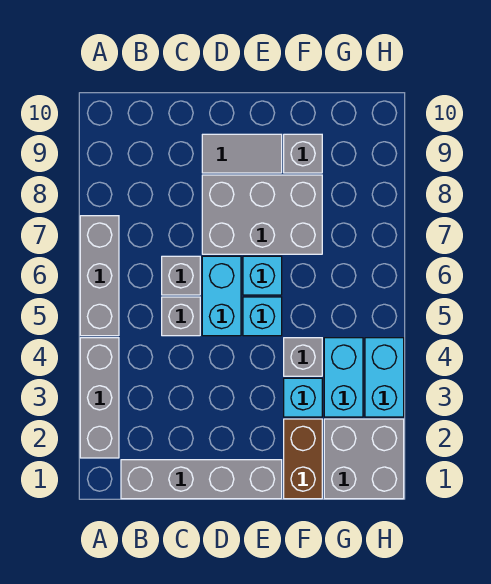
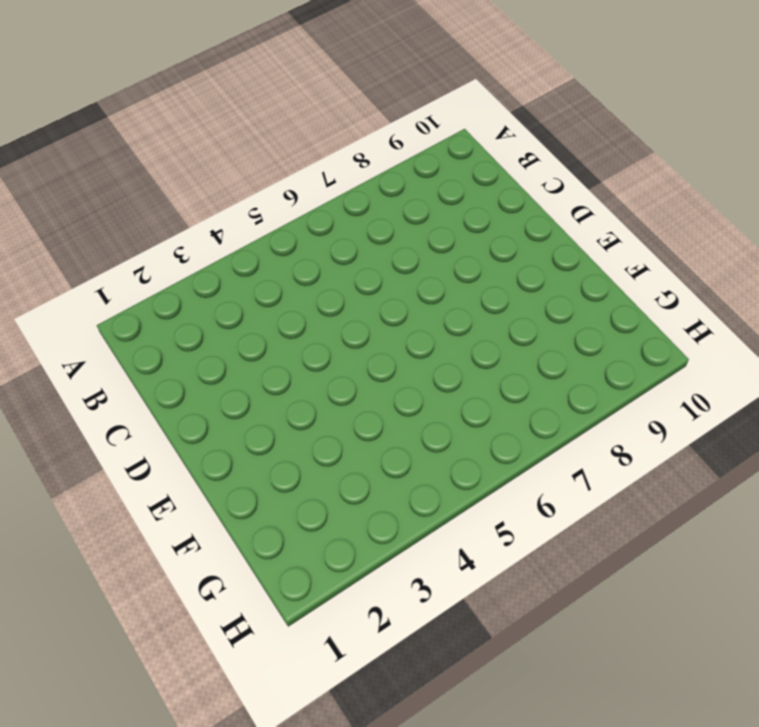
none -> grey 1x3 brick [80,338,119,458]
none -> grey 1x3 brick [80,216,119,336]
none -> grey 1x4 brick [121,460,282,499]

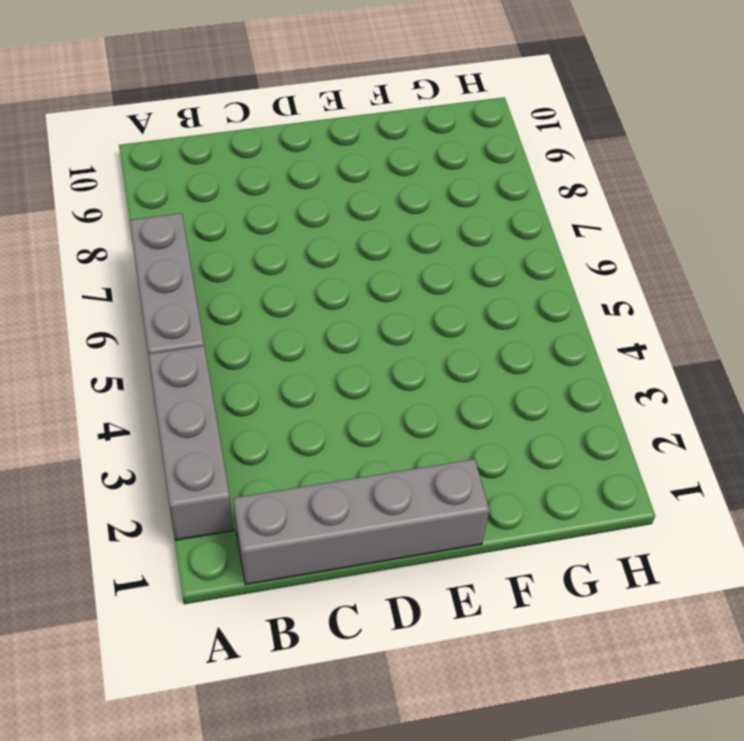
none -> grey 1x1 brick [162,297,200,336]
none -> grey 1x1 brick [162,256,200,295]
none -> cyan 1x2 brick [202,256,241,336]

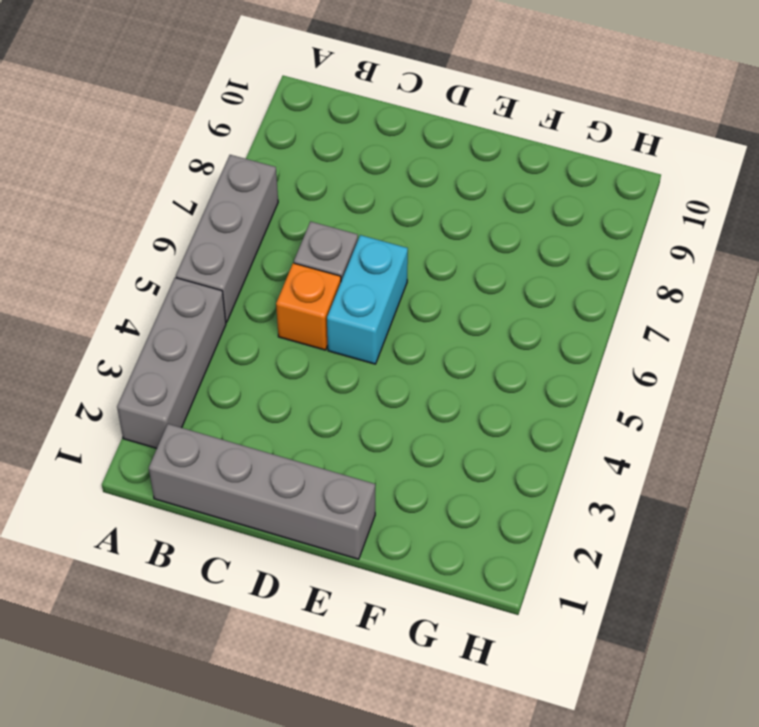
orange 1x1 brick [276,263,341,350] -> grey 1x1 brick [162,297,200,336]
none -> grey 2x3 brick [202,175,322,254]
none -> grey 1x2 tile [202,134,282,173]
none -> cyan 1x1 brick [243,297,282,336]

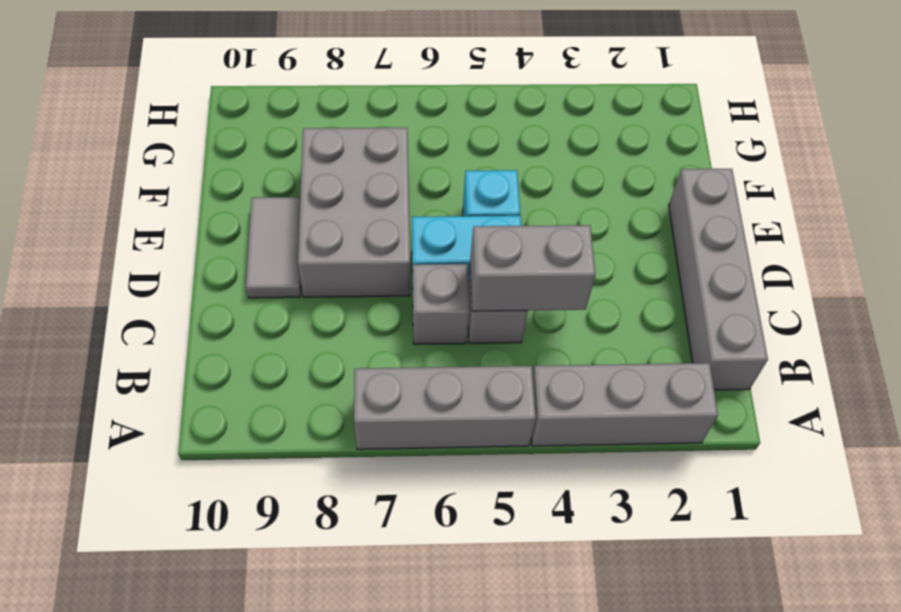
grey 1x2 brick [470,225,596,311] -> none
none -> cyan 1x1 brick [243,256,282,295]
none -> brown 1x2 brick [284,419,322,499]
none -> cyan 1x1 brick [284,378,322,417]

